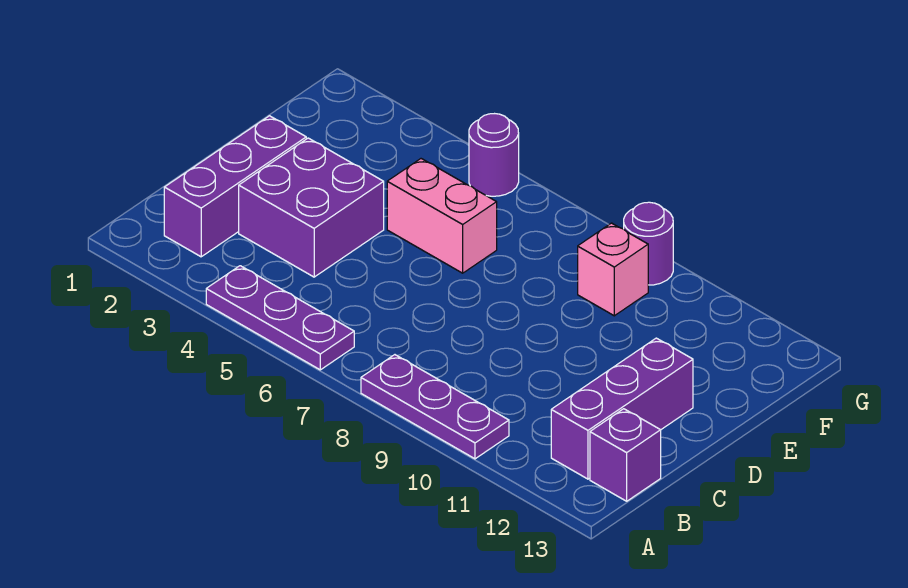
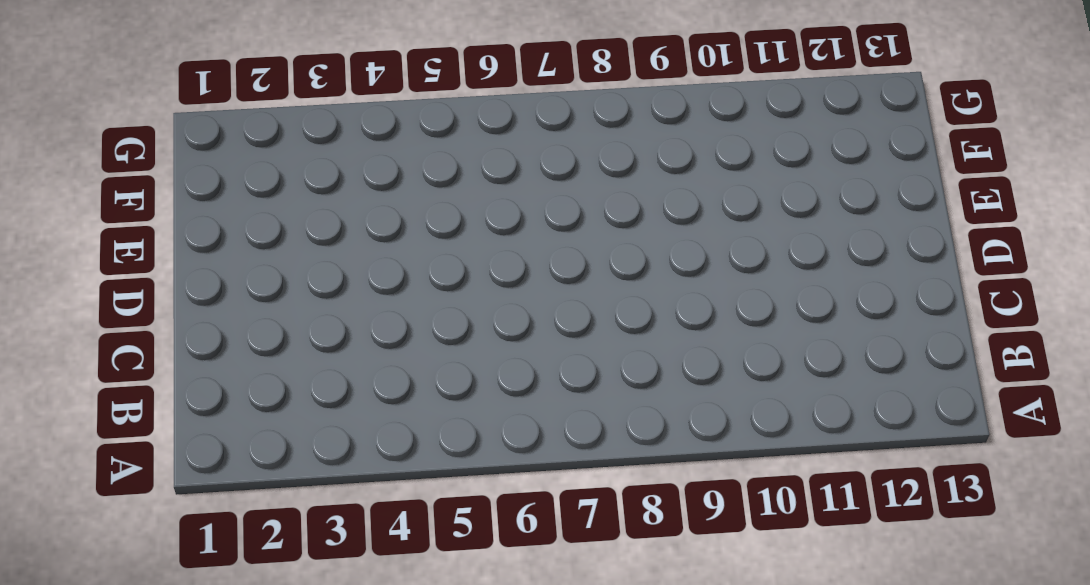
none -> purple 1x3 plate [206,266,354,370]
none -> purple 1x3 plate [361,355,509,459]

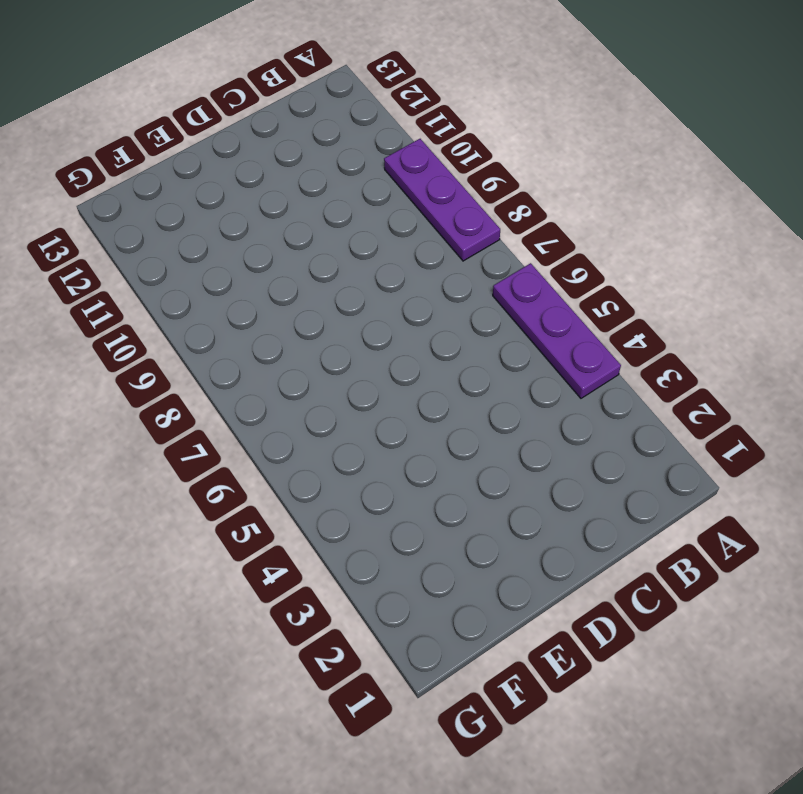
none -> purple 1x3 brick [164,116,306,257]
none -> purple 1x3 brick [551,338,693,479]

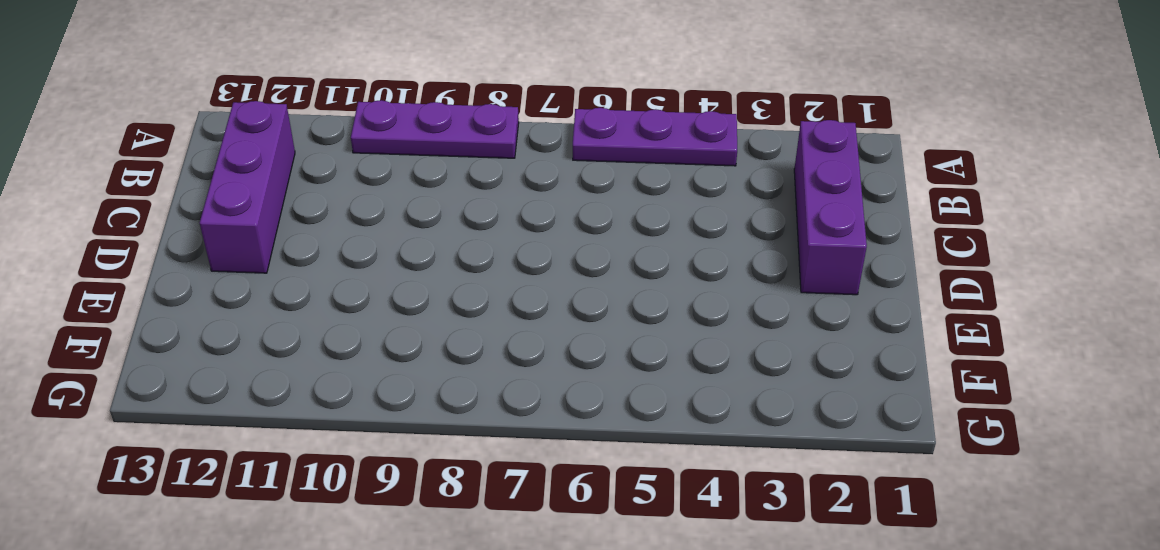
none -> purple 1x1 brick [590,409,661,501]
none -> purple 2x2 brick [239,138,384,277]

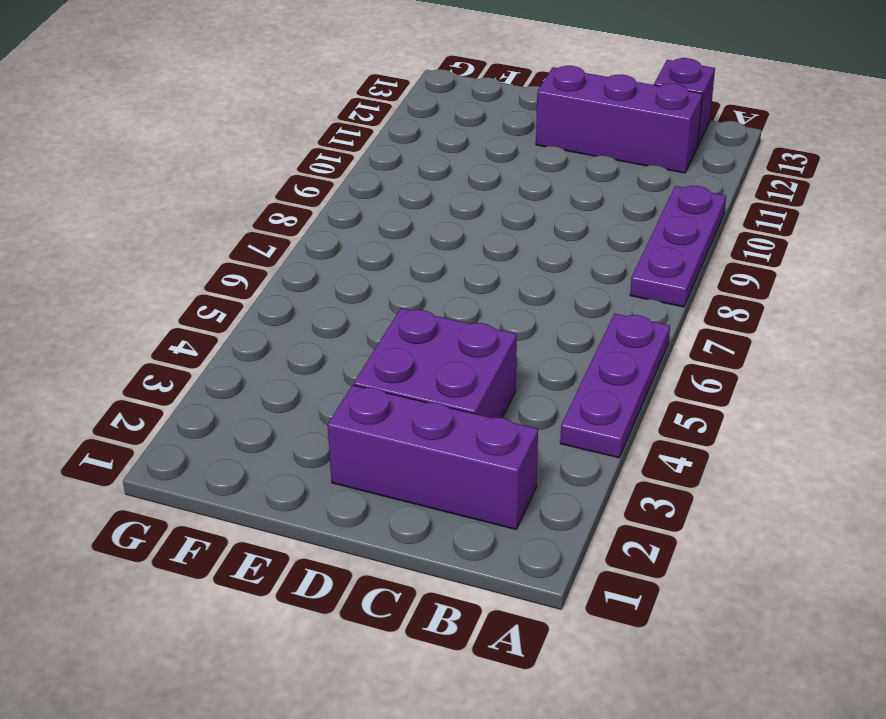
none -> pink 1x2 brick [387,159,497,273]
none -> pink 1x1 brick [578,223,648,316]

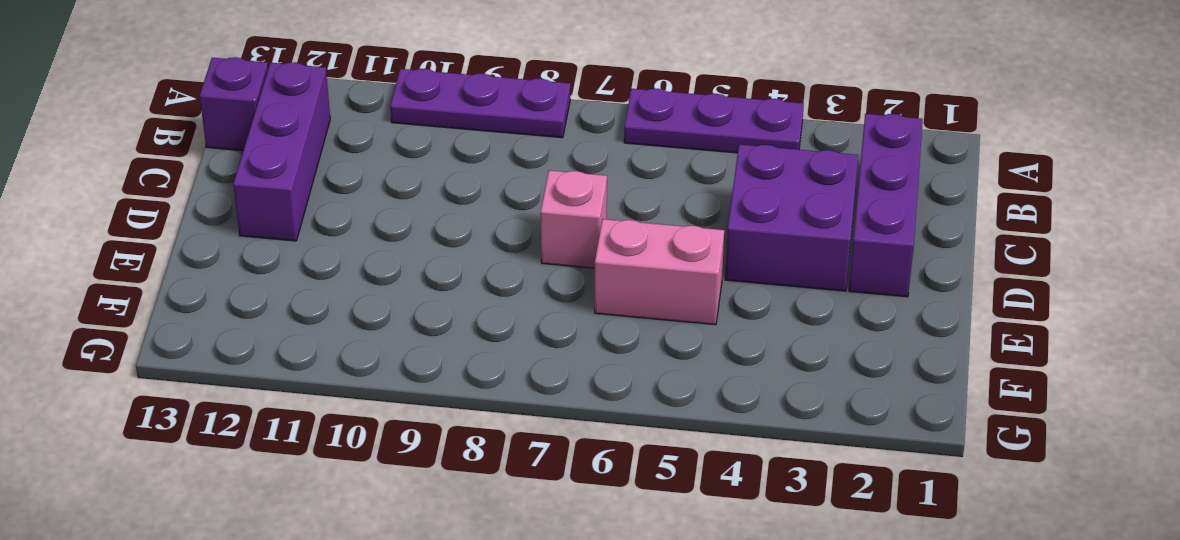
pink 1x1 brick [541,170,607,268] -> pink 1x1 brick moved to [578,223,648,316]
none -> purple 1x1 round brick [469,114,519,196]
none -> purple 1x1 round brick [624,202,673,285]

